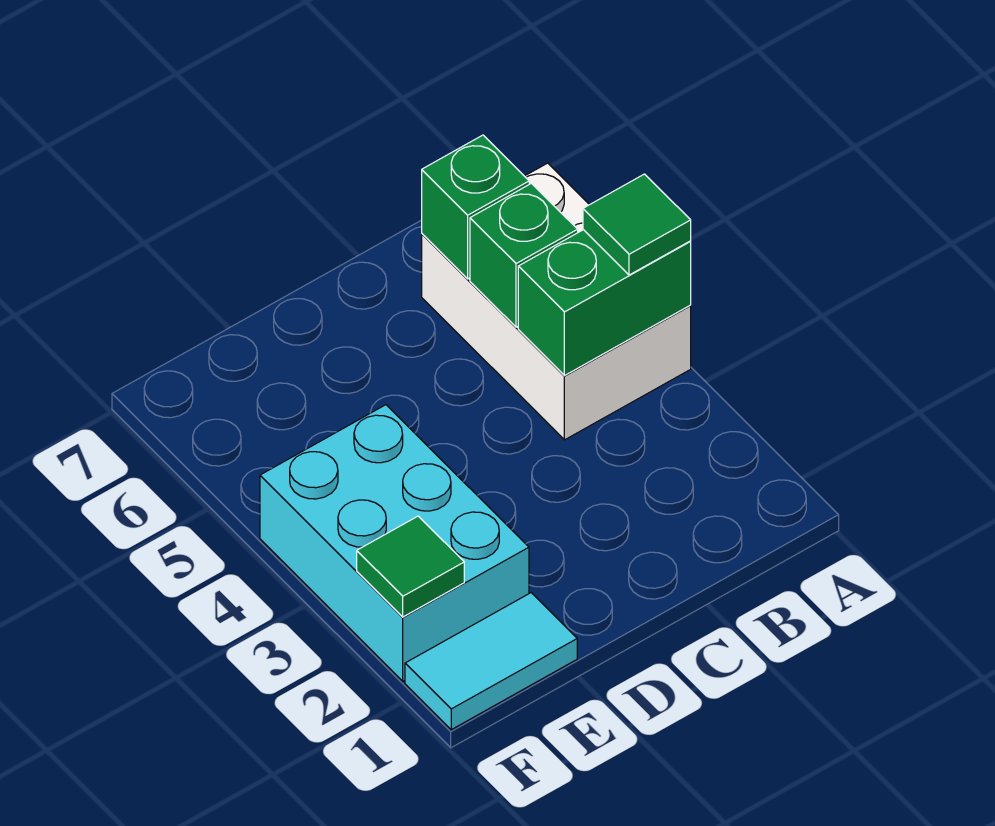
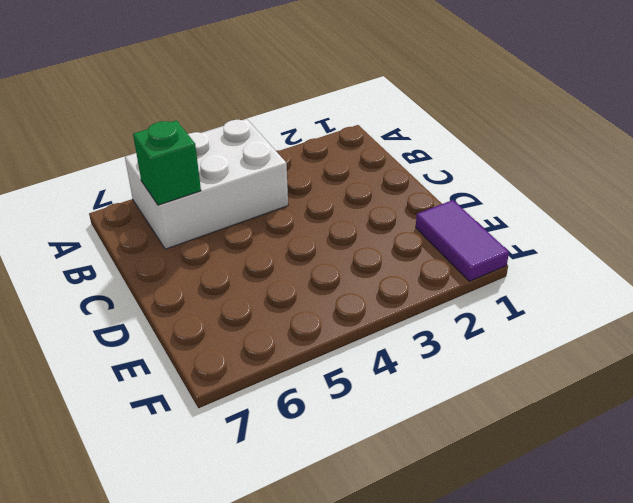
purple 1x2 tile [416,200,509,281] -> cyan 1x2 tile [405,593,577,730]
none -> cyan 2x3 brick [260,405,529,681]
none -> green 1x2 brick [518,230,691,376]

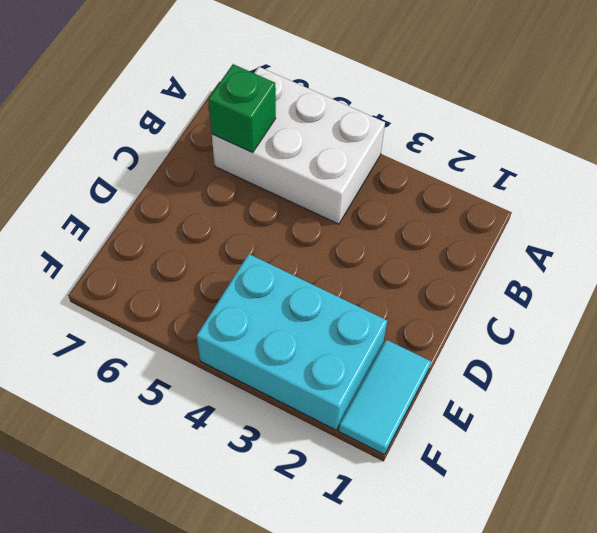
none -> green 1x2 brick [518,230,691,376]
none -> green 1x1 brick [470,183,578,327]

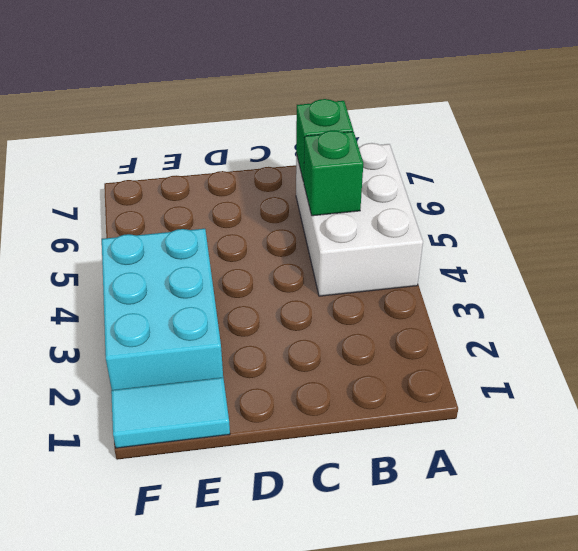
none -> green 1x2 brick [518,230,691,376]
none -> green 1x1 tile [357,516,464,617]

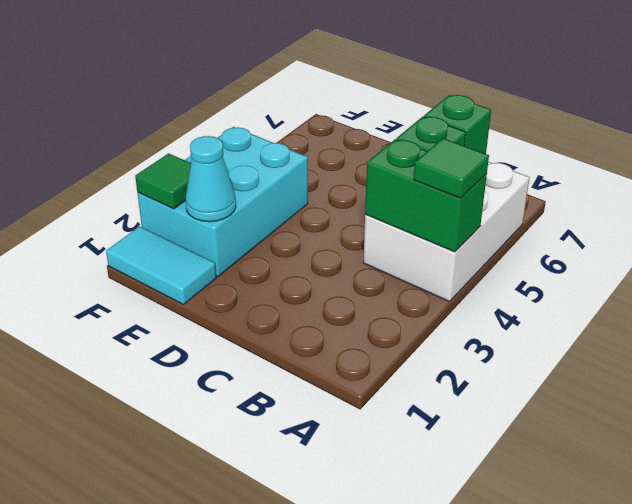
cyan 1x1 cone [185,136,236,222] -> none

